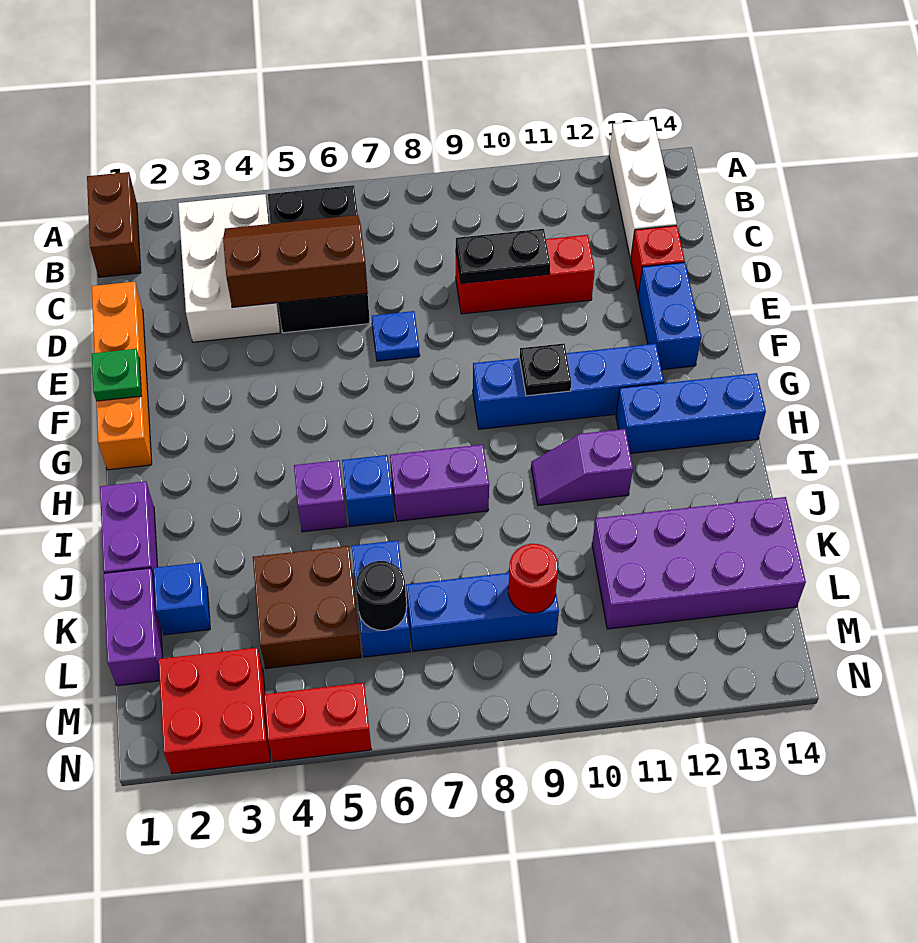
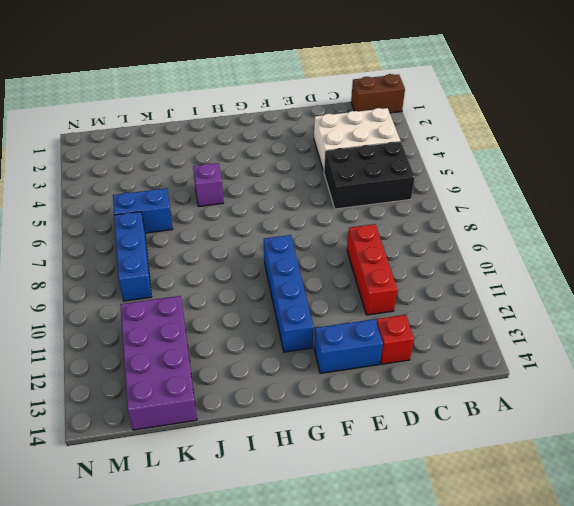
none -> white 1x3 brick [609,120,677,259]
none -> orange 1x4 brick [92,282,152,470]
none -> blue 1x1 plate [372,311,420,361]
none -> blue 1x3 brick [616,373,766,454]

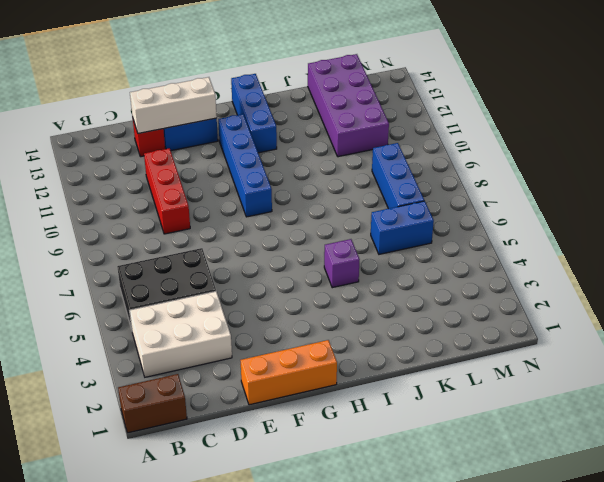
white 1x3 brick [130,77,217,133] -> white 1x3 brick moved to [609,120,677,259]
orange 1x3 brick [241,340,337,405] -> orange 1x4 brick [92,282,152,470]
none -> blue 1x1 plate [372,311,420,361]
none -> purple 1x2 brick [100,481,158,576]
none -> blue 1x1 brick [342,455,394,526]
none -> purple 1x2 brick [390,445,489,521]

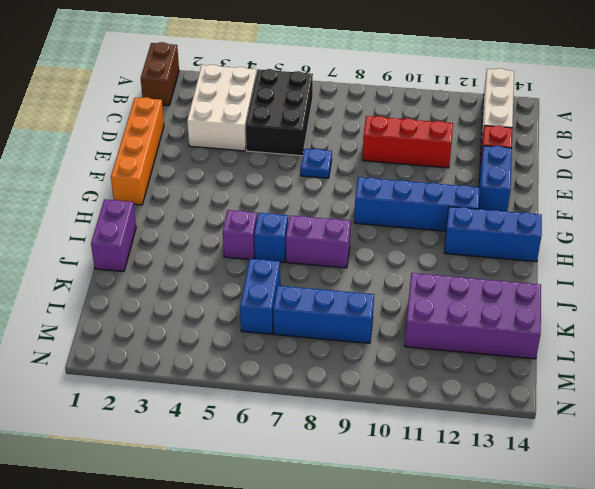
none -> purple 1x2 slope [531,429,633,505]
none -> purple 1x2 brick [104,568,163,686]
none -> blue 1x1 brick [153,563,210,635]
none -> brown 2x2 brick [253,546,361,668]

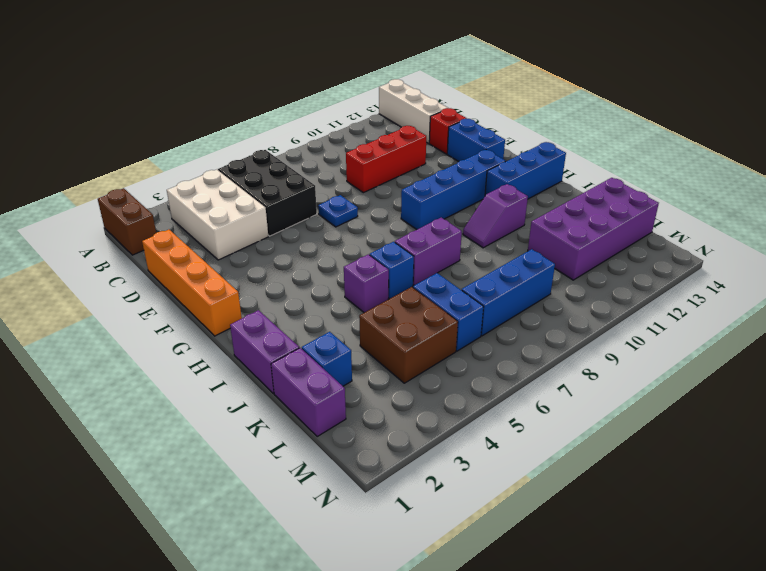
none -> red 2x2 brick [159,648,271,774]
none -> red 1x2 brick [264,683,372,762]
none -> brown 2x3 slope [223,215,368,308]
none -> black 1x2 plate [456,229,550,284]

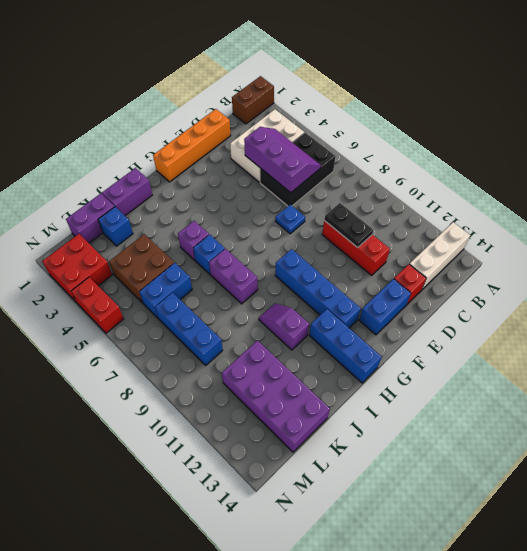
purple 2x3 slope [244,127,321,193] -> brown 2x3 slope [223,215,368,308]
none -> green 1x1 plate [92,349,141,401]
none -> black 1x1 plate [520,344,571,396]
none -> black 1x1 round brick [356,561,406,630]
none -> red 1x1 round brick [508,544,558,613]

